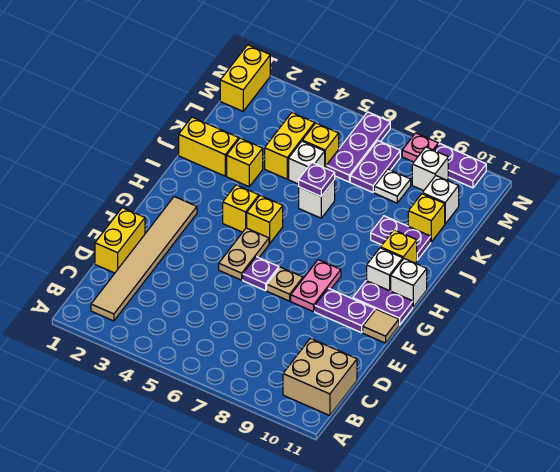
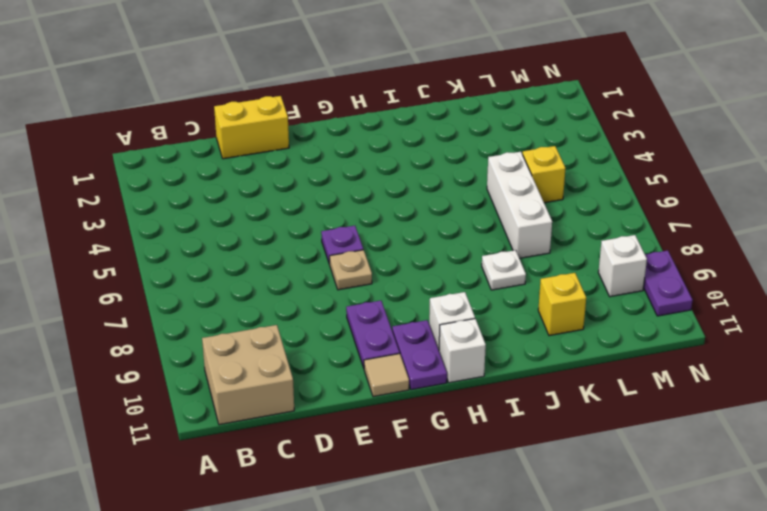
white 1x1 plate [482,250,526,290] -> white 1x1 plate moved to [374,169,411,203]
white 1x3 brick [487,152,552,258] -> white 1x1 brick [289,141,325,184]
none -> tan 1x6 tile [91,197,197,321]
none -> tan 1x2 plate [219,228,269,280]
none -> pink 1x2 plate [291,260,341,312]
none -> yellow 1x1 brick [223,185,259,232]

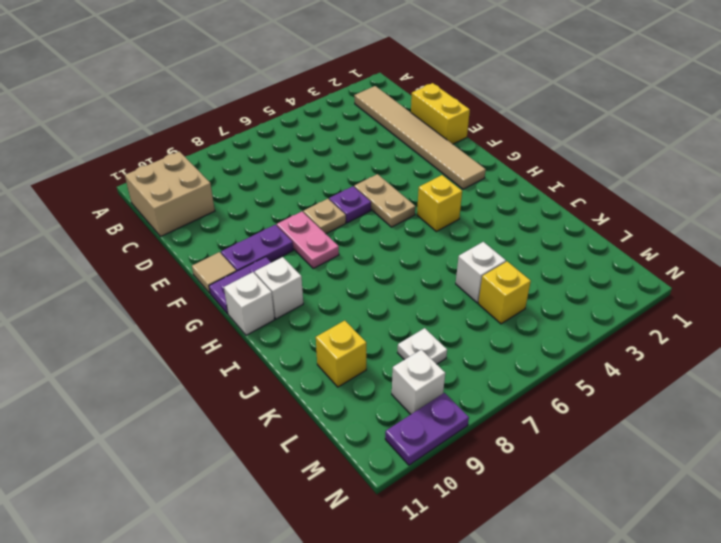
none -> yellow 1x1 brick [247,195,283,244]
none -> yellow 1x1 brick [381,230,417,263]
none -> yellow 1x2 brick [179,117,239,176]
none -> yellow 1x1 brick [227,138,263,187]

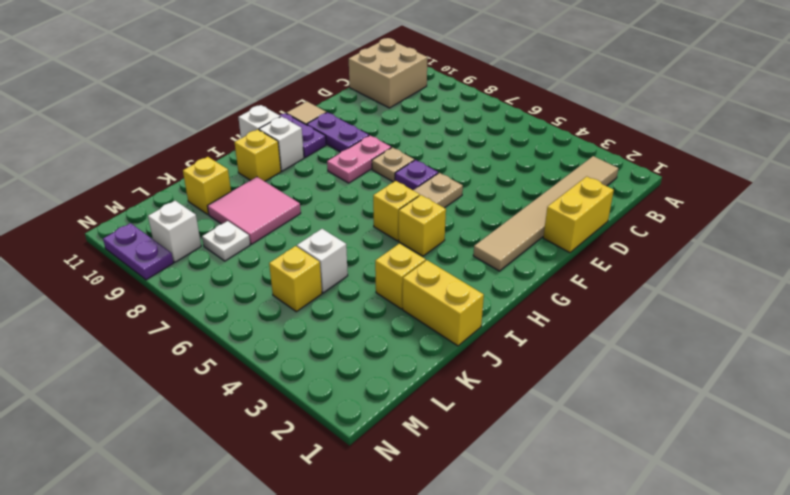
pink 2x2 tile [207,177,301,244] -> purple 1x2 plate [371,216,431,260]
none -> white 1x1 brick [299,180,335,218]
none -> yellow 1x2 brick [265,113,315,179]
none -> purple 1x3 plate [326,112,390,182]
none -> purple 1x2 plate [350,141,400,192]

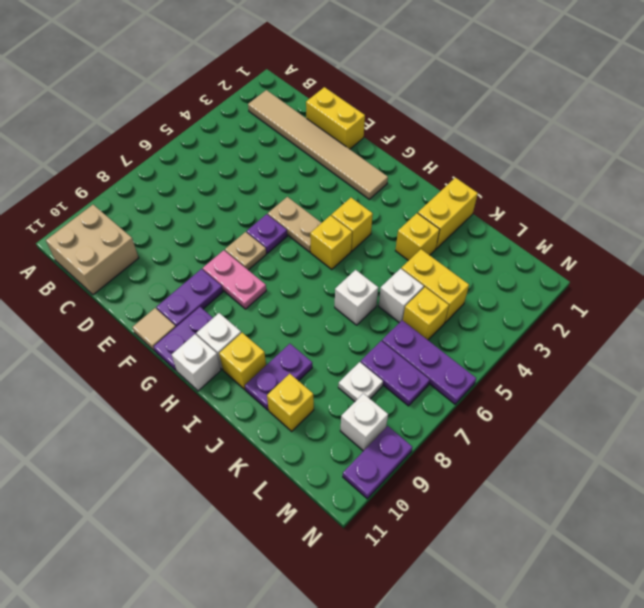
none -> white 1x1 brick [422,176,459,224]
none -> yellow 1x2 brick [220,45,270,111]
none -> pink 1x1 plate [402,133,438,162]
none -> purple 1x1 plate [299,163,335,196]

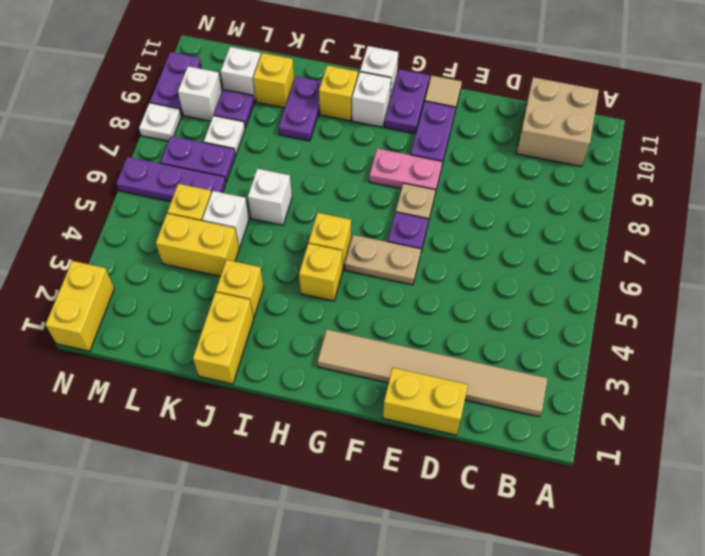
purple 1x1 plate [214,89,254,128] -> purple 1x1 plate moved to [299,163,335,196]
yellow 1x2 brick [45,261,114,351] -> yellow 1x2 brick turned to [220,45,270,111]
white 1x1 plate [139,103,181,141] -> pink 1x1 plate [402,133,438,162]

